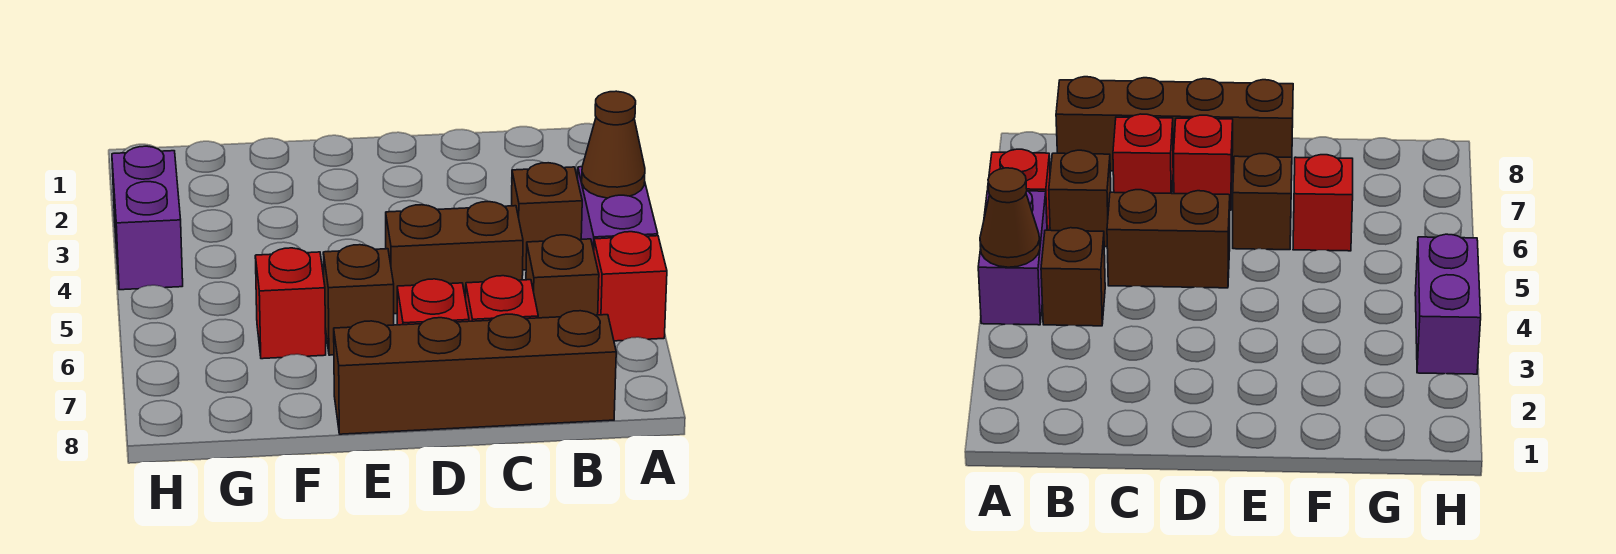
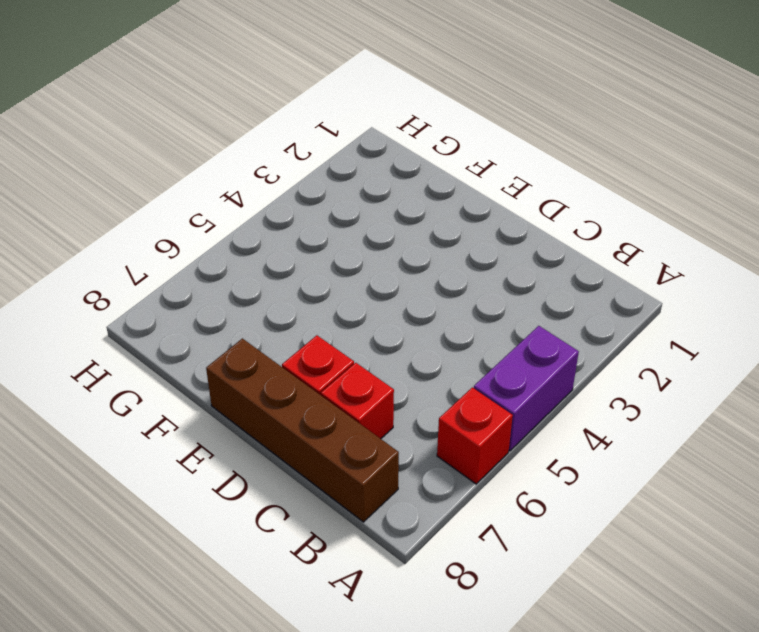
none -> brown 1x1 brick [512,163,582,270]
none -> brown 1x1 brick [526,235,599,318]
none -> brown 1x2 brick [386,202,523,314]

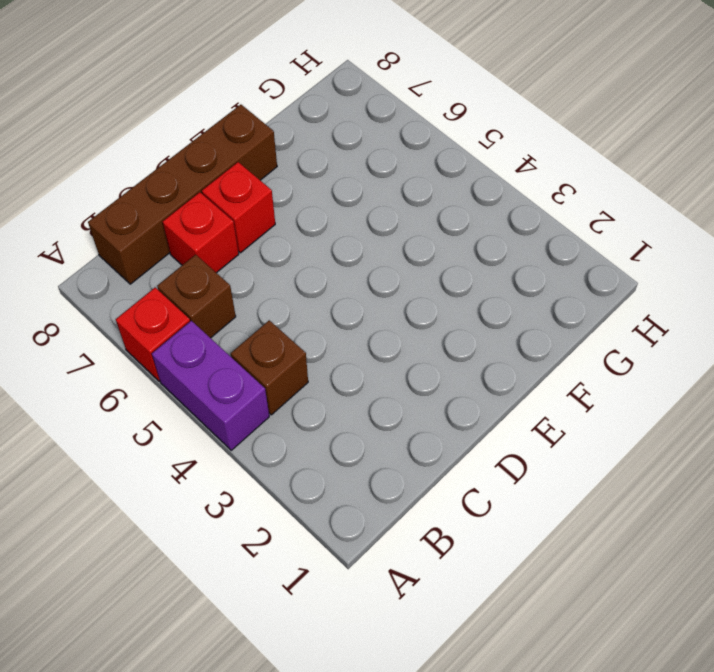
none -> brown 1x2 brick [386,202,523,314]
none -> brown 1x1 brick [323,245,394,355]
none -> red 1x1 brick [255,248,326,359]

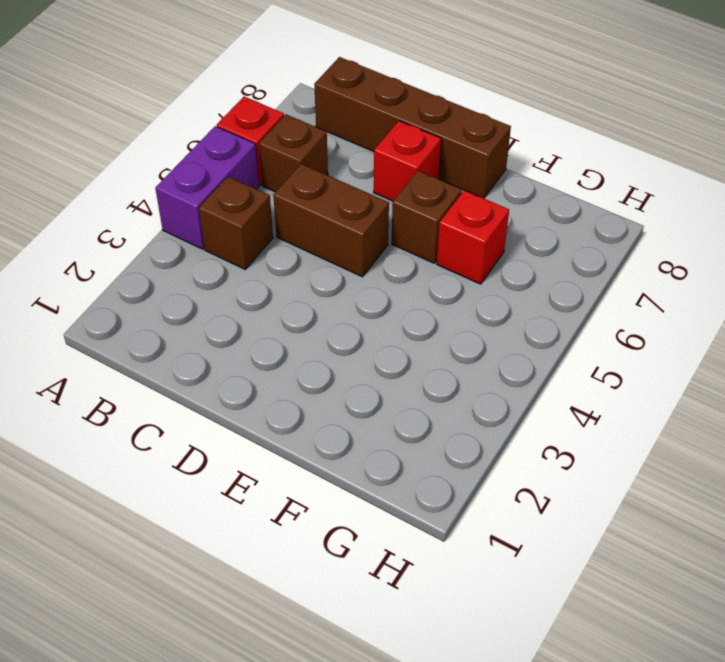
none -> red 1x1 brick [466,276,538,321]
none -> purple 1x2 brick [112,146,183,290]
none -> brown 1x1 cone [582,91,645,198]

